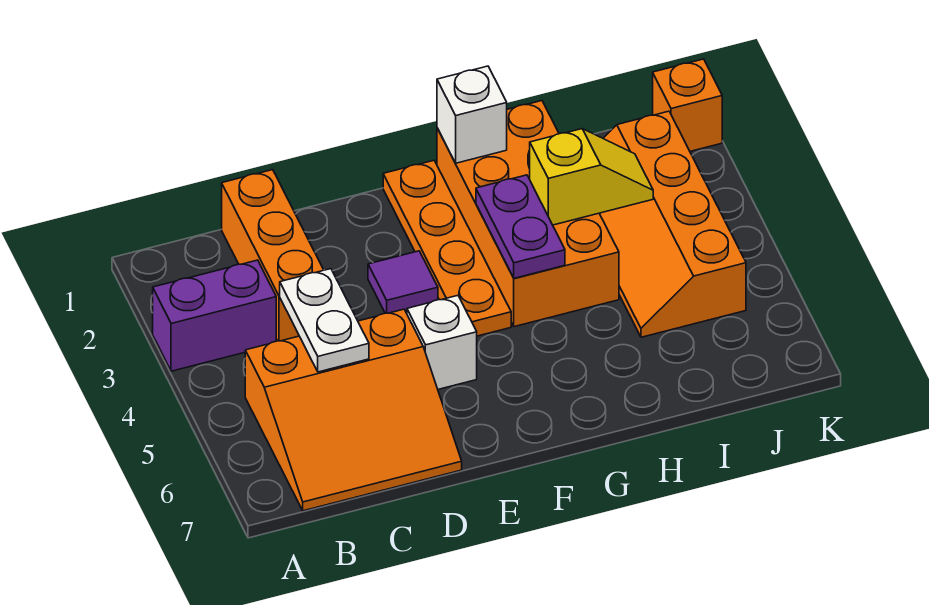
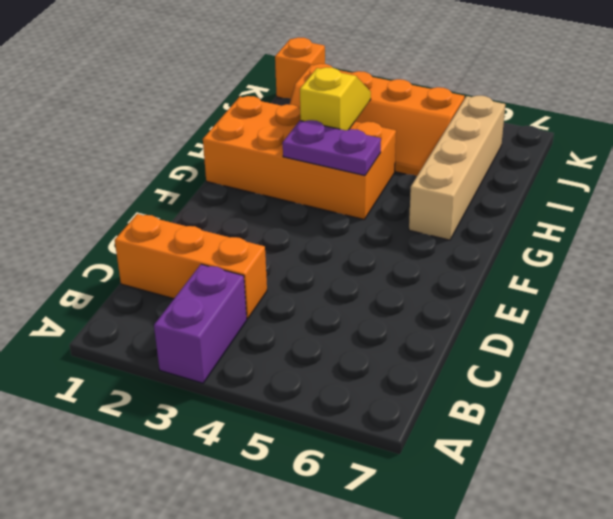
tan 1x4 brick [409,96,505,240] -> none
none -> orange 3x3 slope [245,309,462,511]
none -> purple 1x1 tile [368,251,438,313]
none -> white 1x1 brick [407,296,477,389]

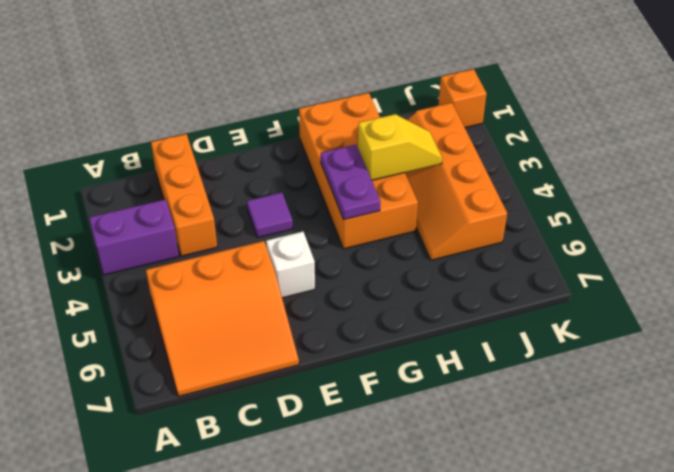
none -> orange 1x4 plate [383,161,511,336]
none -> white 1x2 plate [280,269,369,372]
none -> white 1x1 brick [437,66,507,163]

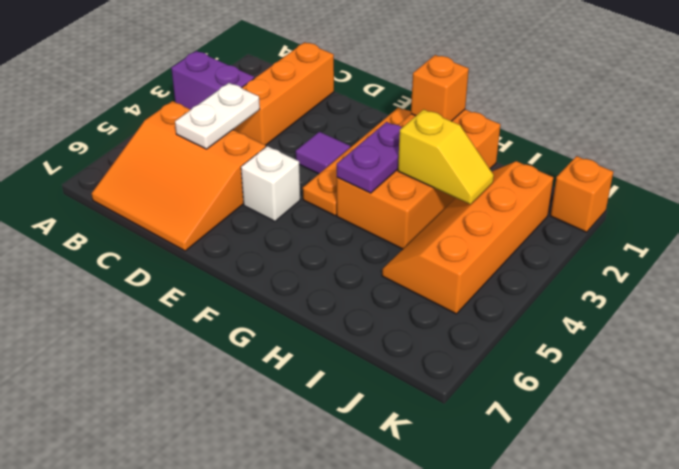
orange 1x1 brick [411,55,469,121] -> white 1x1 brick [437,66,507,163]

